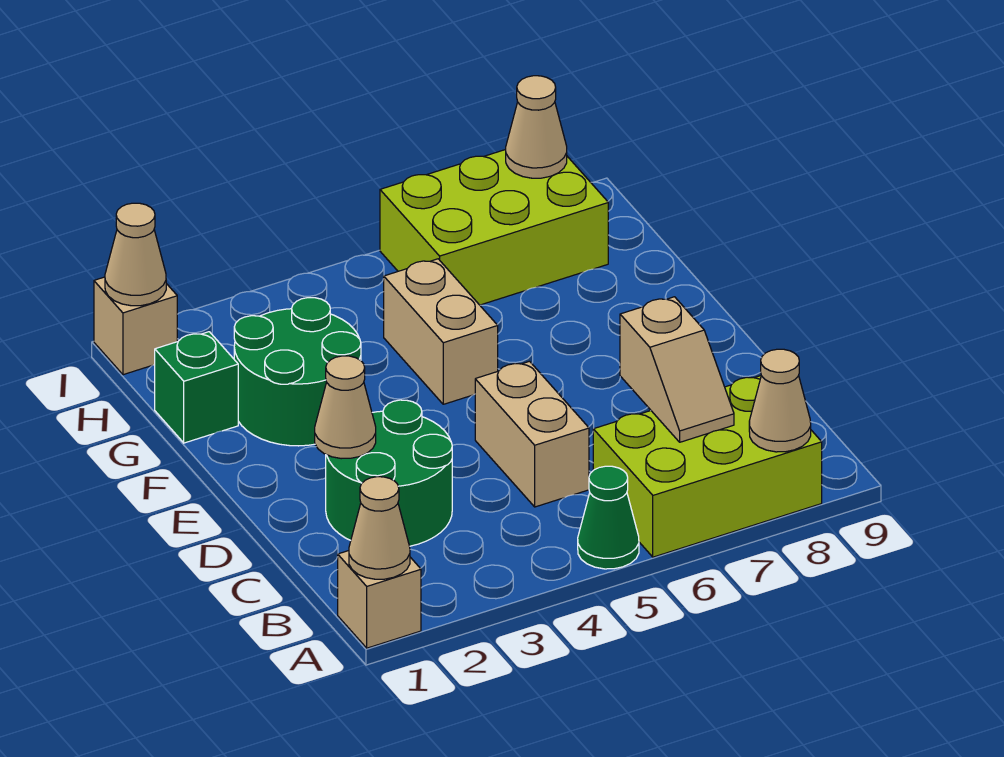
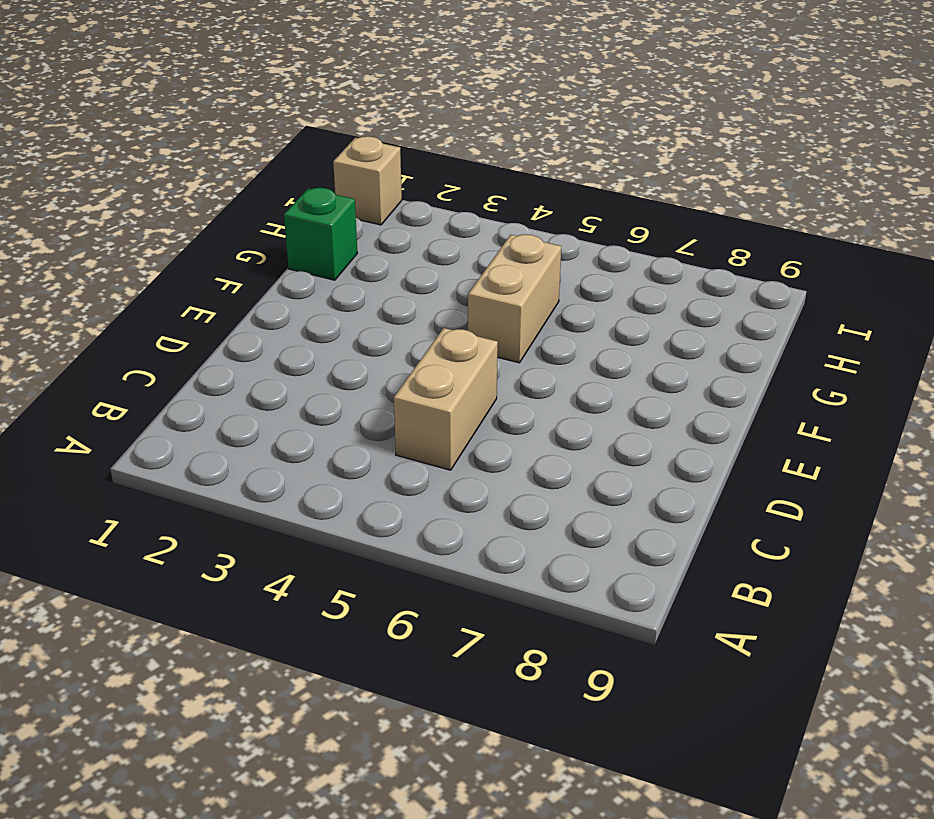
none -> tan 1x1 brick [338,551,421,648]
none -> green 1x1 cone [578,466,639,569]
none -> lime 2x3 brick [593,376,822,557]

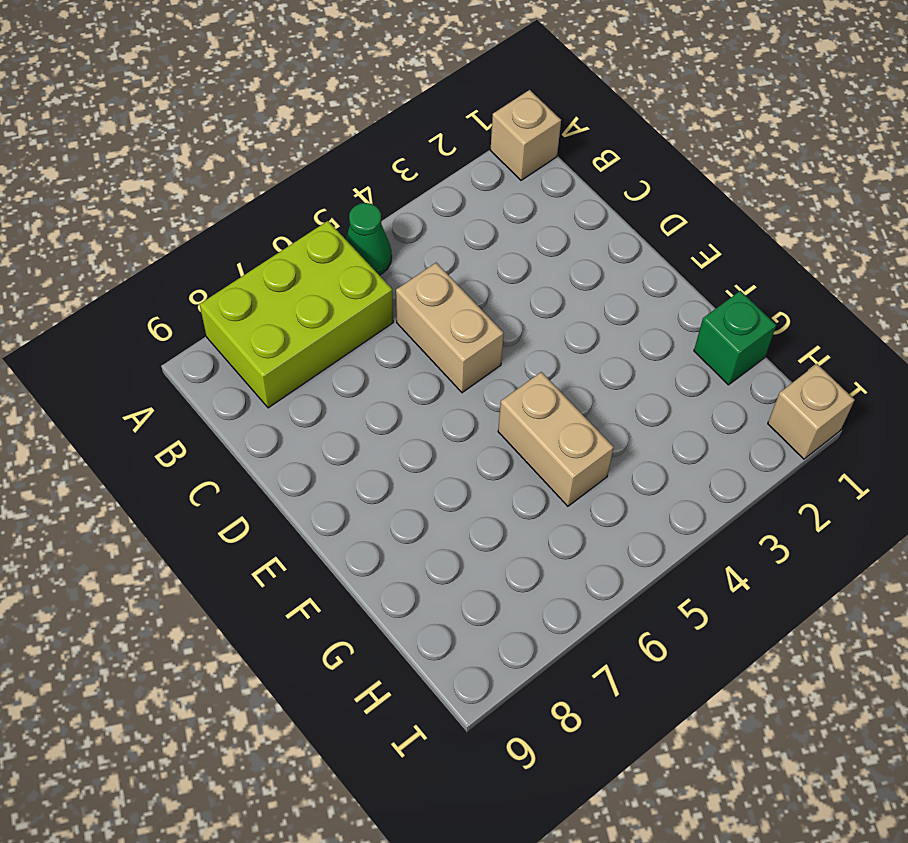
none -> green 2x2 round brick [326,400,452,546]
none -> green 2x2 round brick [234,298,361,446]
none -> lime 2x3 brick [380,150,608,305]

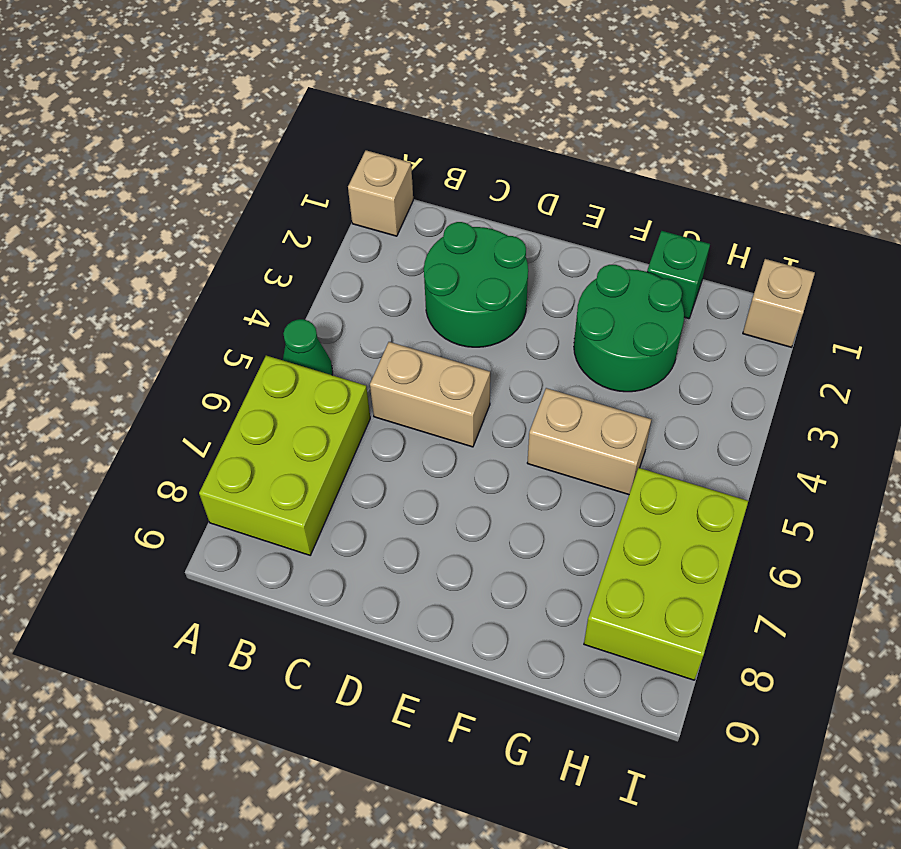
none -> tan 1x1 cone [349,477,410,579]
none -> tan 1x1 cone [749,349,811,452]
none -> tan 1x2 slope [620,297,734,442]

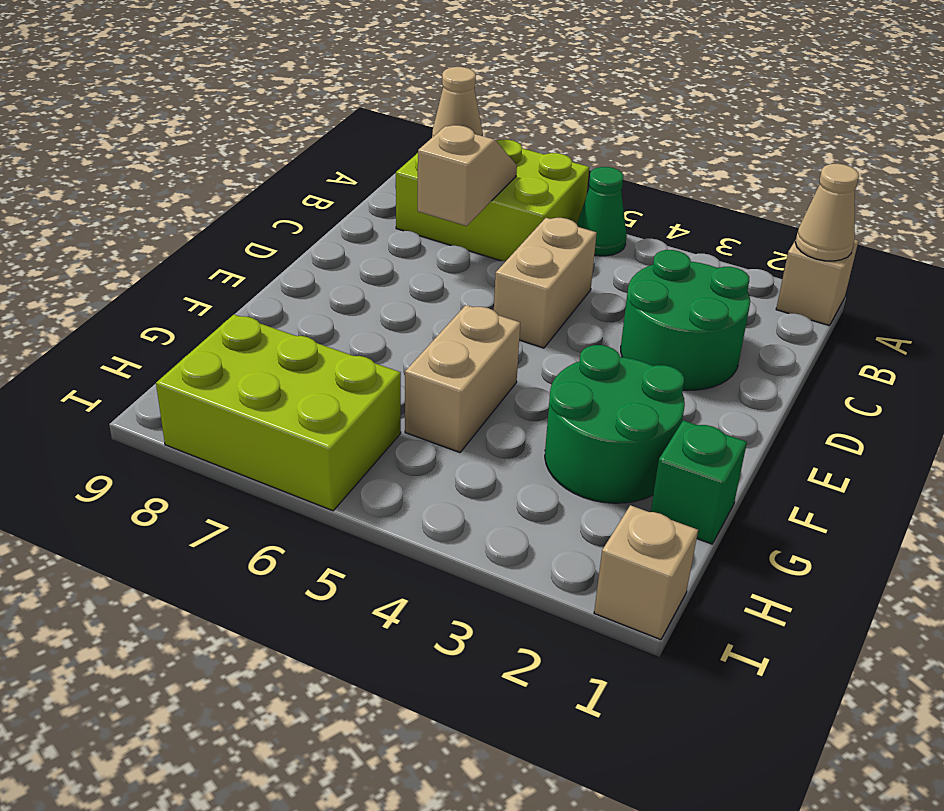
none -> tan 1x1 cone [315,356,376,459]
none -> tan 1x1 cone [105,203,166,306]
none -> tan 1x1 cone [506,76,567,178]

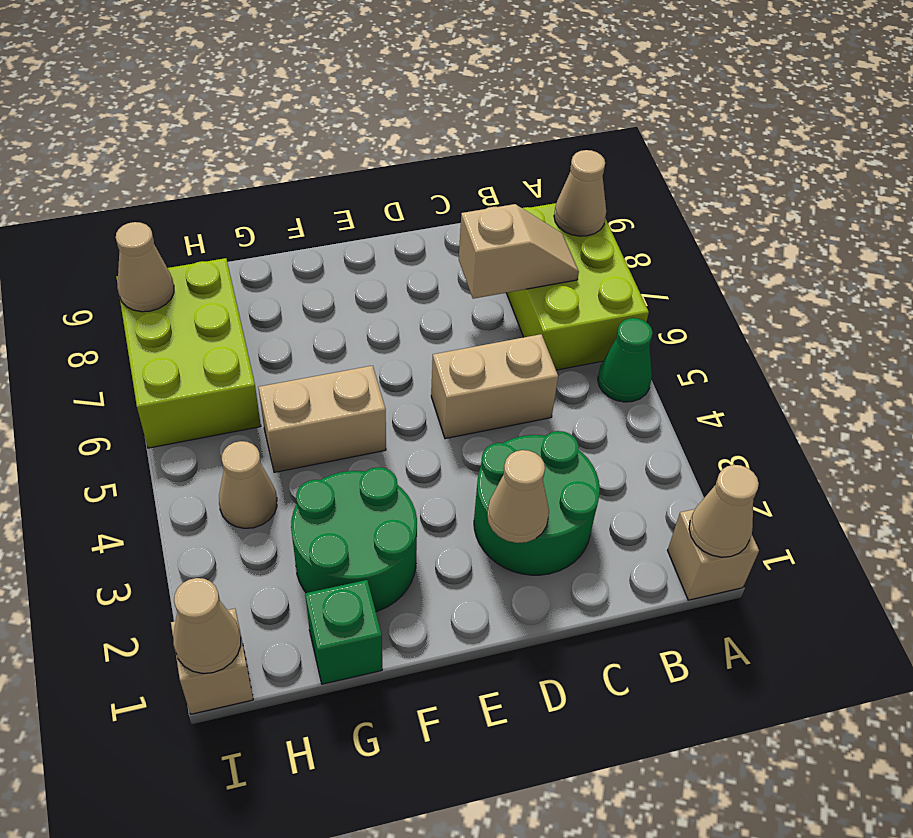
tan 1x1 cone [219,441,277,528] -> none

